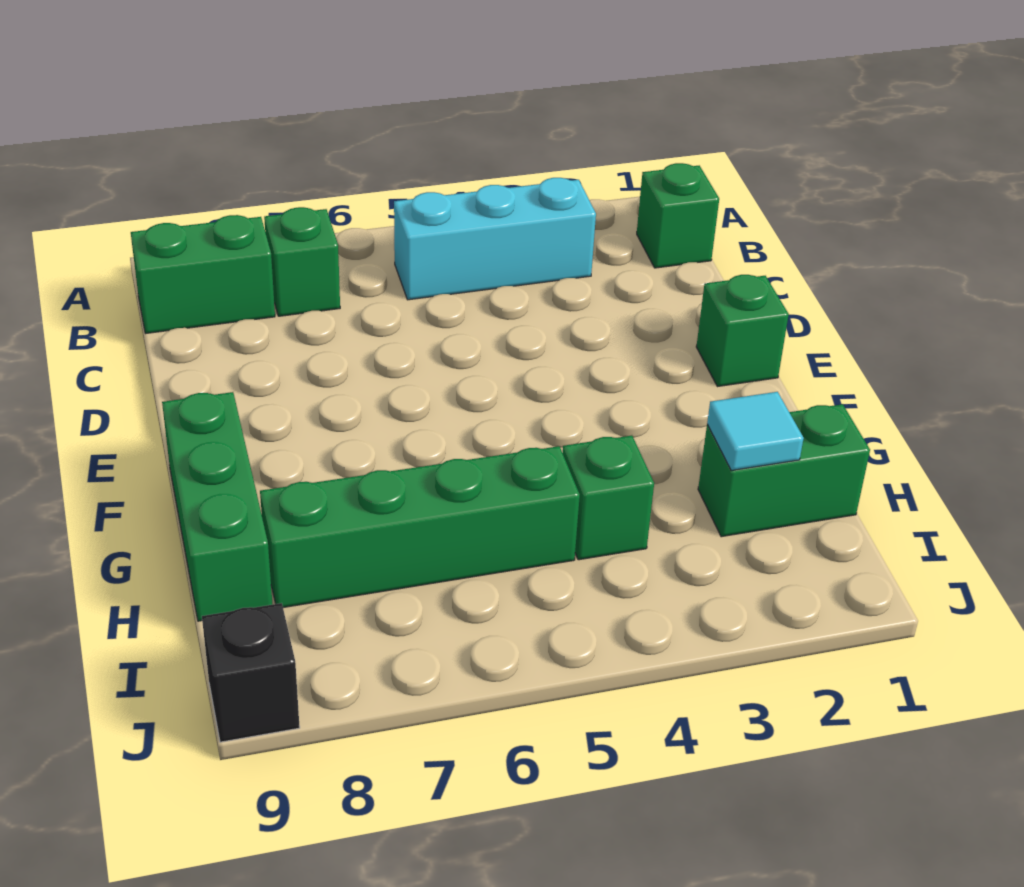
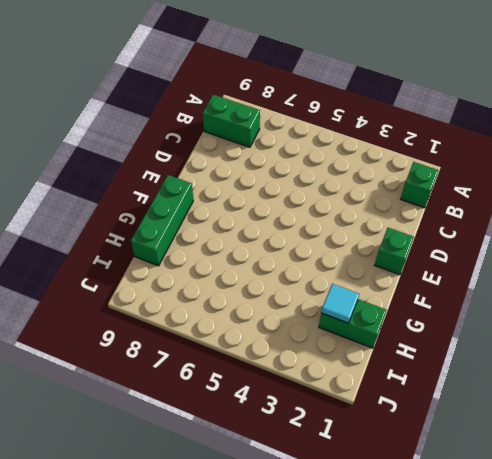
none -> cyan 1x3 brick [394,178,596,300]
none -> green 1x1 brick [264,207,340,316]

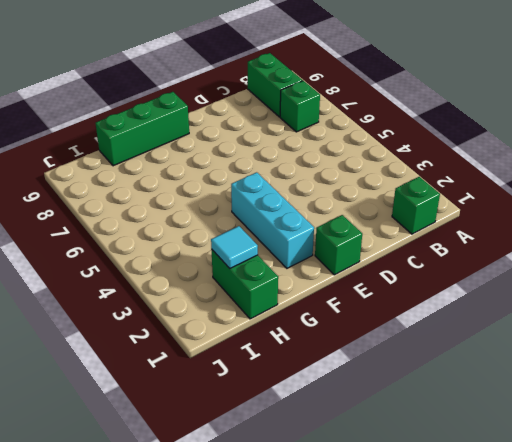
cyan 1x3 brick [231,172,314,268] -> cyan 1x3 brick moved to [394,178,596,300]
none -> green 1x1 brick [563,436,654,560]
none -> green 1x4 brick [260,446,580,608]

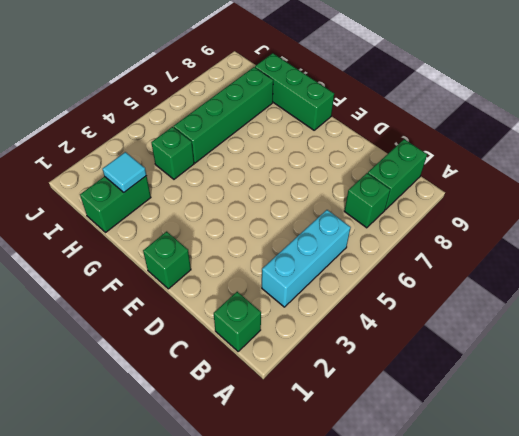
none -> black 1x1 brick [202,603,300,742]

